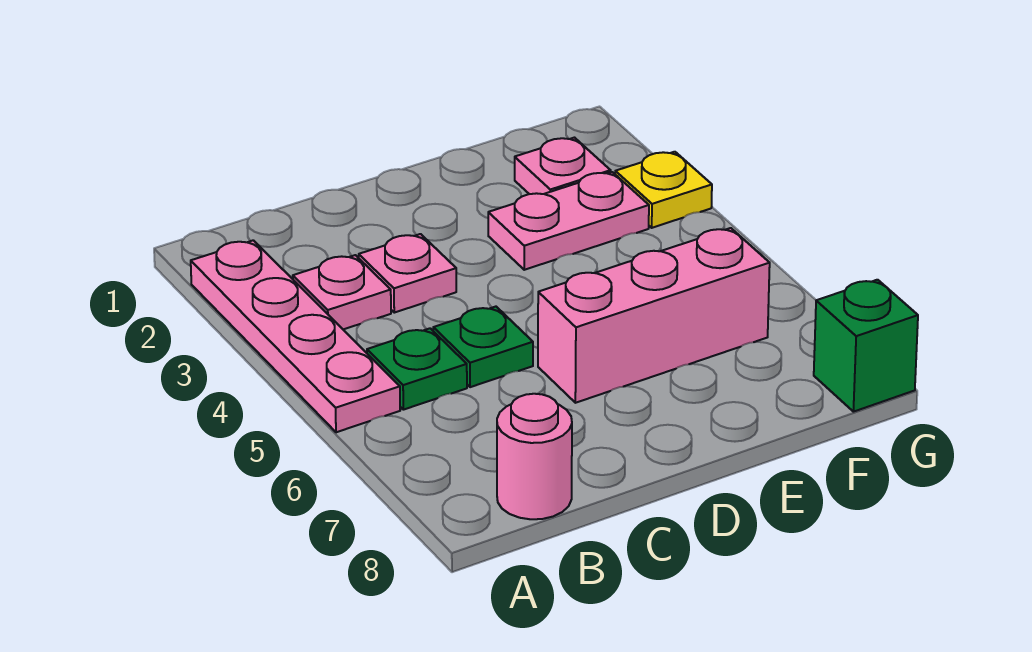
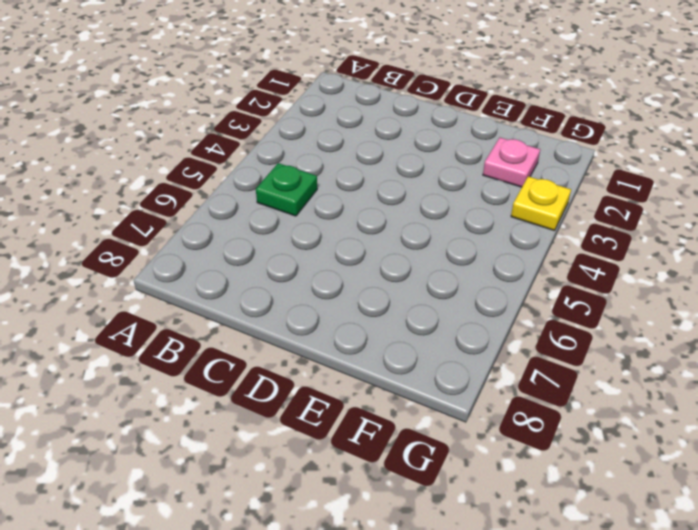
none -> pink 1x4 plate [191,240,400,432]
none -> pink 1x1 plate [293,255,391,329]

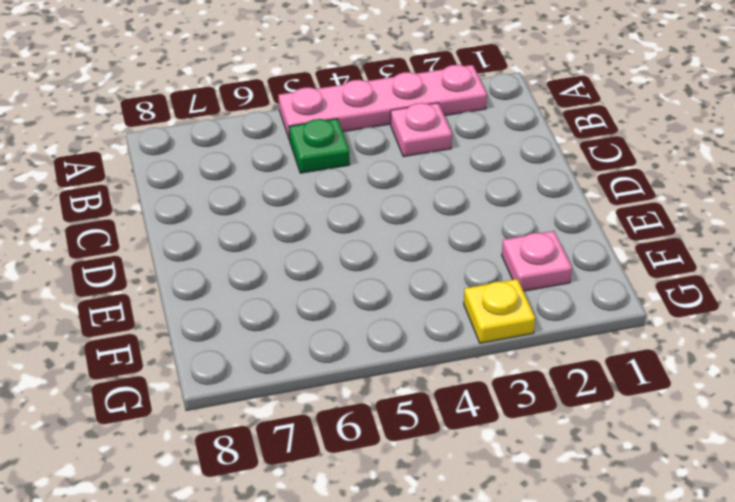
none -> pink 1x1 round brick [497,394,572,519]
none -> pink 1x1 plate [359,234,456,313]

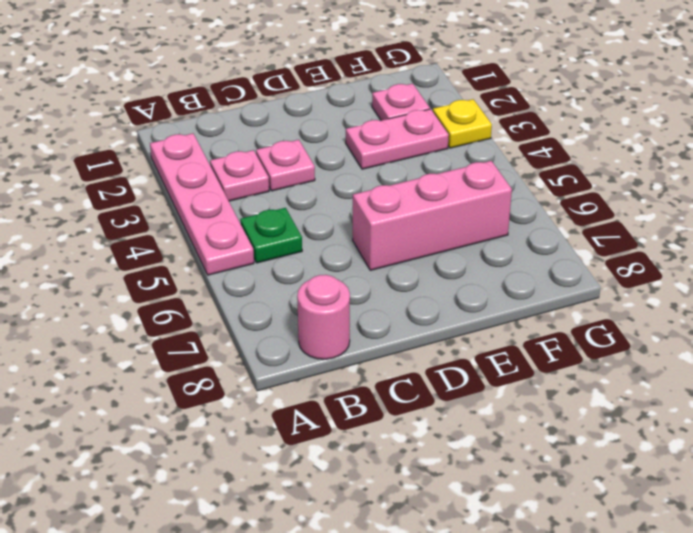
none -> green 1x1 plate [433,307,533,387]
none -> green 1x1 brick [814,280,918,412]

